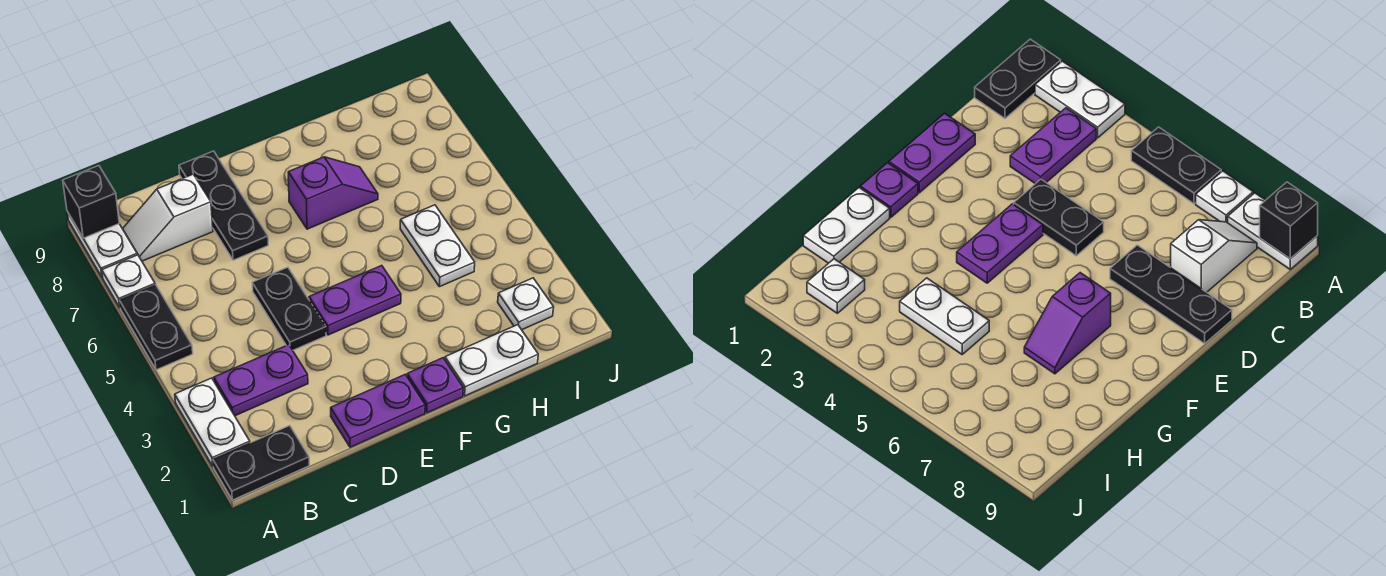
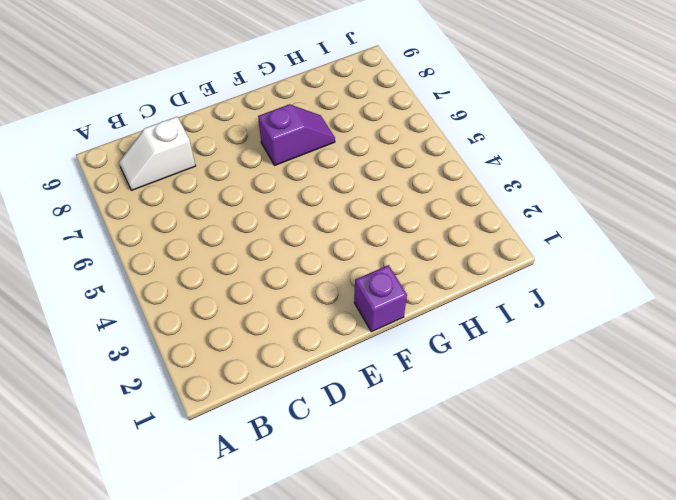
purple 1x1 brick [354,265,407,332] -> purple 1x1 plate [407,358,463,413]
none -> black 1x2 plate [213,426,309,500]
none -> white 1x2 plate [175,378,250,467]
none -> black 1x2 plate [120,285,193,370]

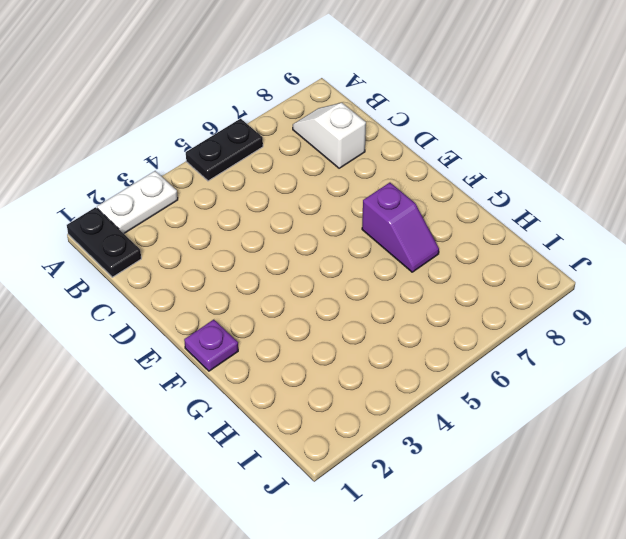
none -> white 1x1 plate [102,255,155,307]
none -> white 1x2 plate [67,212,137,278]
none -> purple 1x2 plate [214,345,308,416]

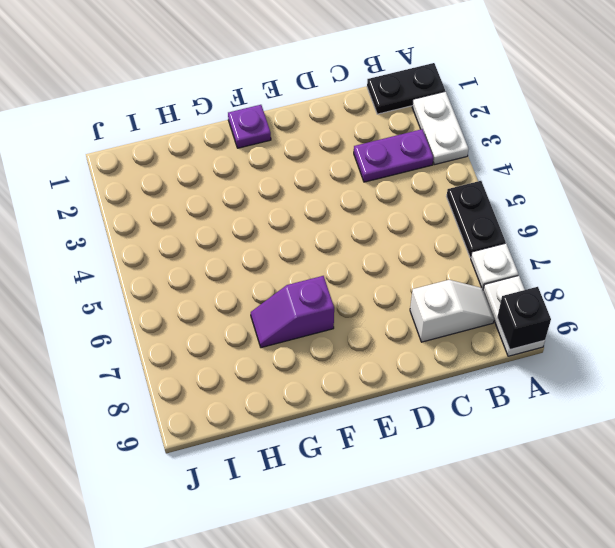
none -> purple 1x2 plate [331,375,425,447]
none -> black 1x2 plate [252,267,326,350]
none -> black 1x3 plate [179,151,268,260]

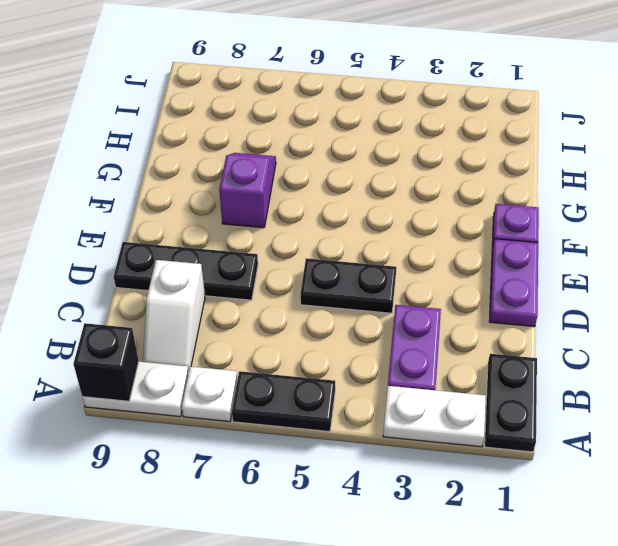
none -> purple 1x2 plate [309,266,401,335]
none -> white 1x2 plate [445,325,538,396]
none -> white 1x2 plate [400,205,475,287]

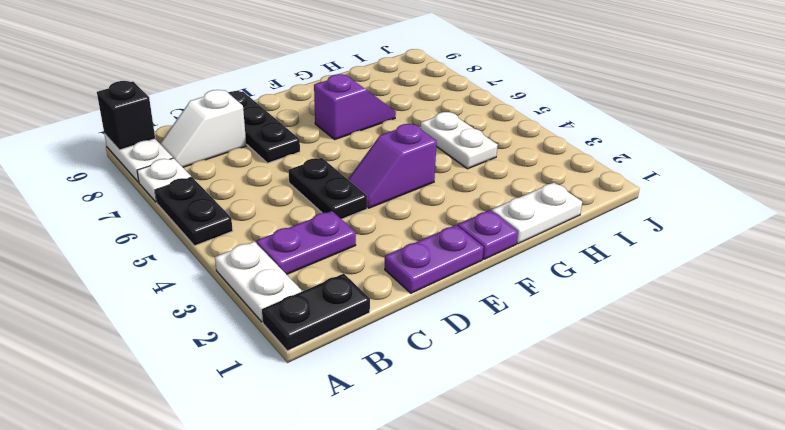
purple 1x2 slope [348,124,437,208] -> purple 1x2 plate [309,266,401,335]
none -> white 1x1 plate [498,278,554,330]

